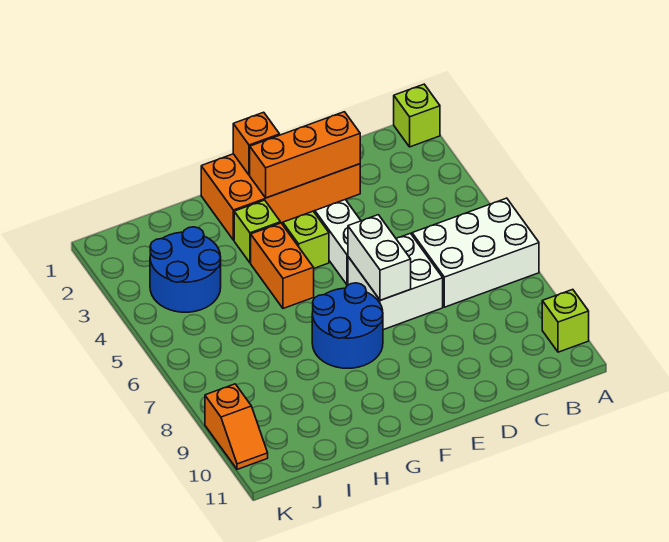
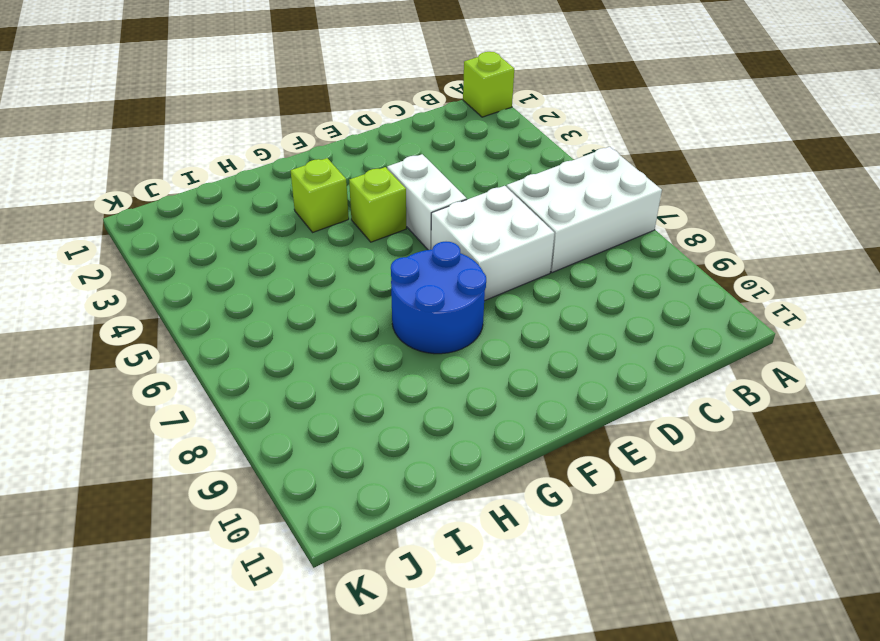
none -> lime 1x1 brick [542,289,589,352]
none -> orange 2x4 brick [201,154,360,240]
none -> orange 1x2 brick [251,223,314,309]

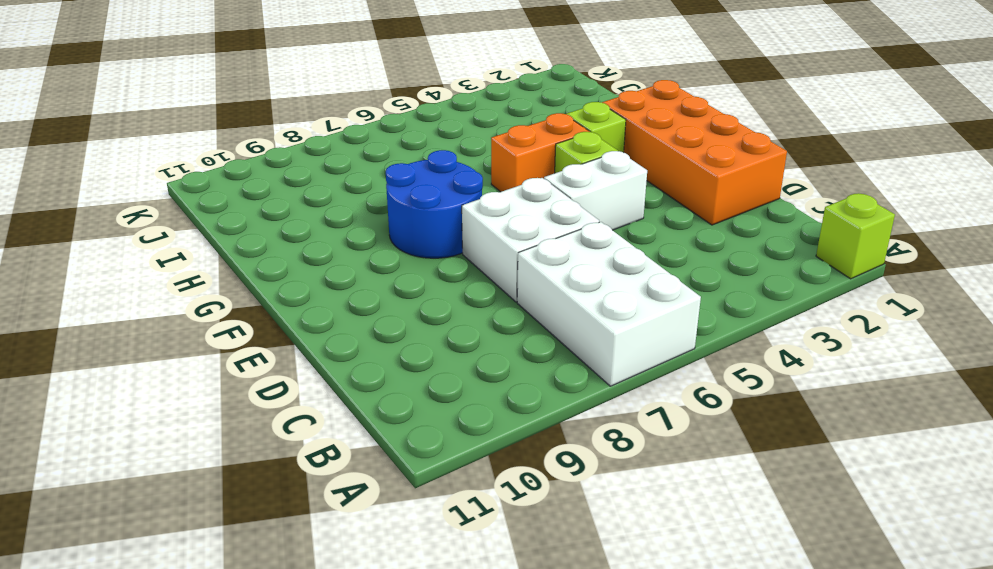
none -> lime 1x1 brick [542,289,589,352]
none -> blue 2x2 round brick [150,227,221,312]
none -> orange 1x2 slope [205,384,268,469]

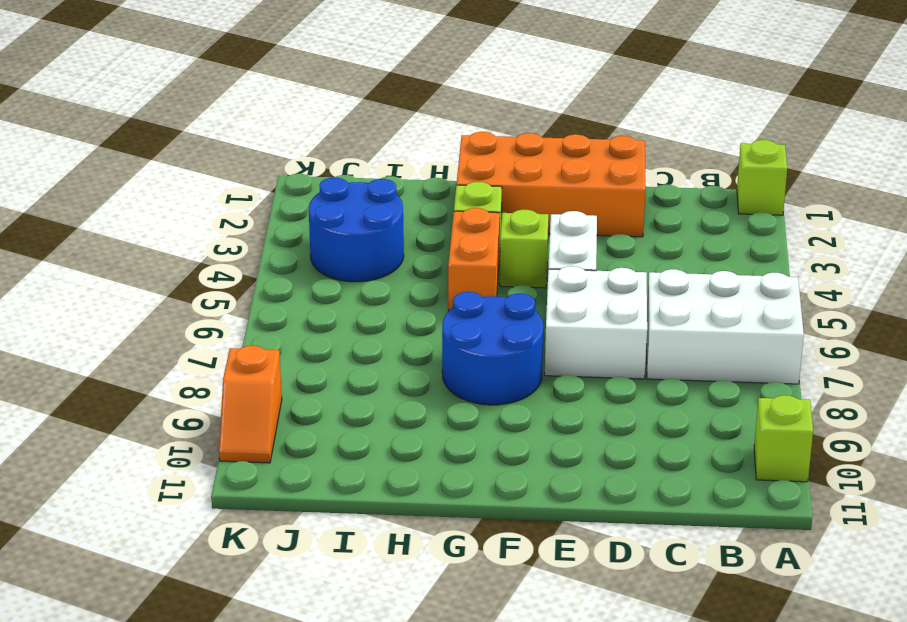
none -> orange 1x3 brick [250,112,360,198]
none -> white 1x2 brick [348,215,411,300]
none -> orange 1x1 brick [233,112,280,175]

